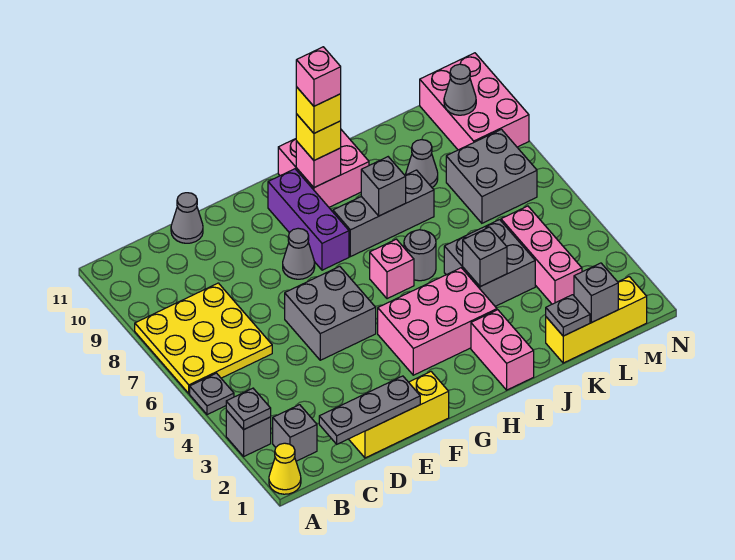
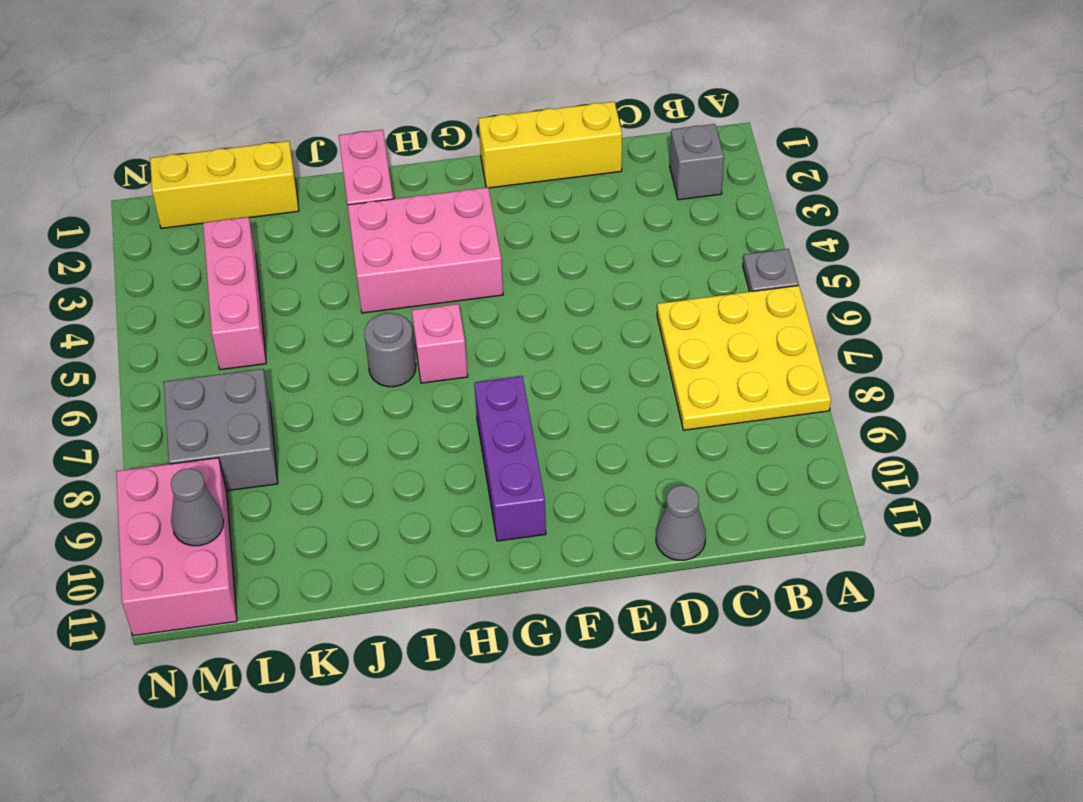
none -> yellow 1x1 cone [269,443,301,494]
none -> grey 1x1 brick [226,410,271,456]
none -> grey 2x2 brick [285,266,376,360]
none -> grey 1x1 cone [283,228,315,279]

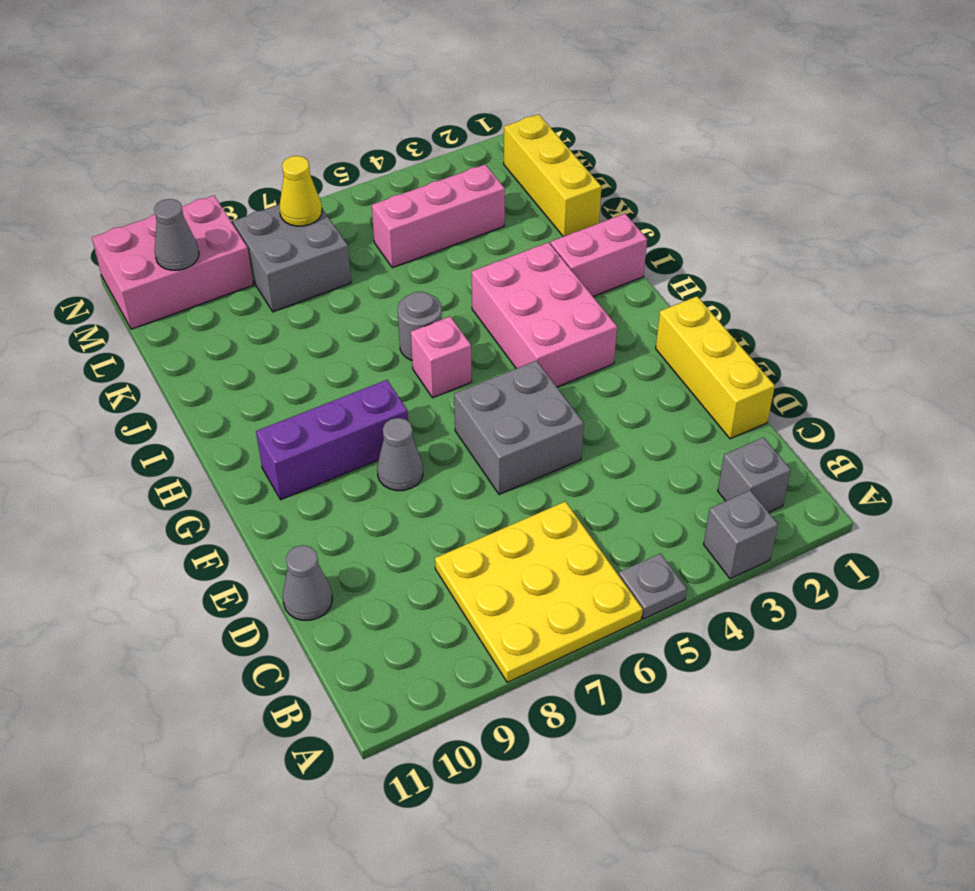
yellow 1x1 cone [279,156,322,226] -> yellow 1x1 cone moved to [269,443,301,494]
none -> grey 1x3 brick [333,170,434,257]
none -> pink 2x2 brick [278,130,369,207]
none -> grey 2x2 brick [444,220,535,306]
none -> grey 1x1 cone [406,140,438,187]

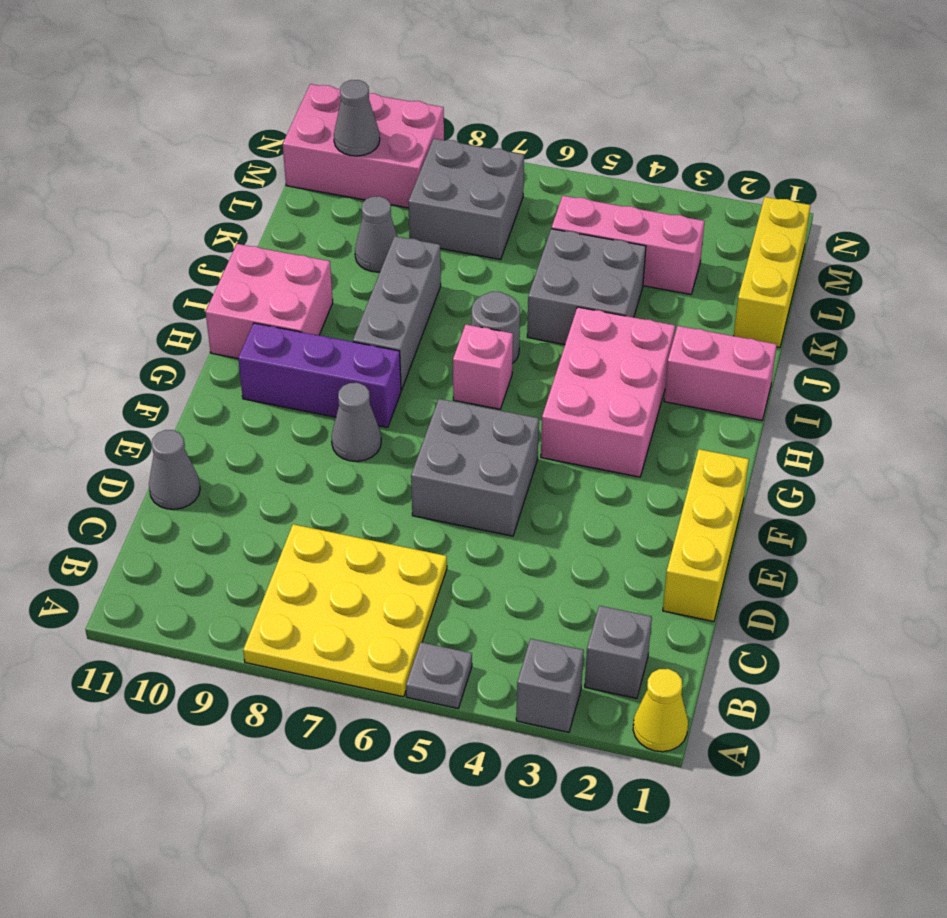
none -> grey 1x1 plate [226,388,271,430]
none -> grey 1x3 plate [319,376,420,444]
none -> pink 1x1 brick [296,141,341,188]
none -> grey 1x1 brick [361,157,406,216]

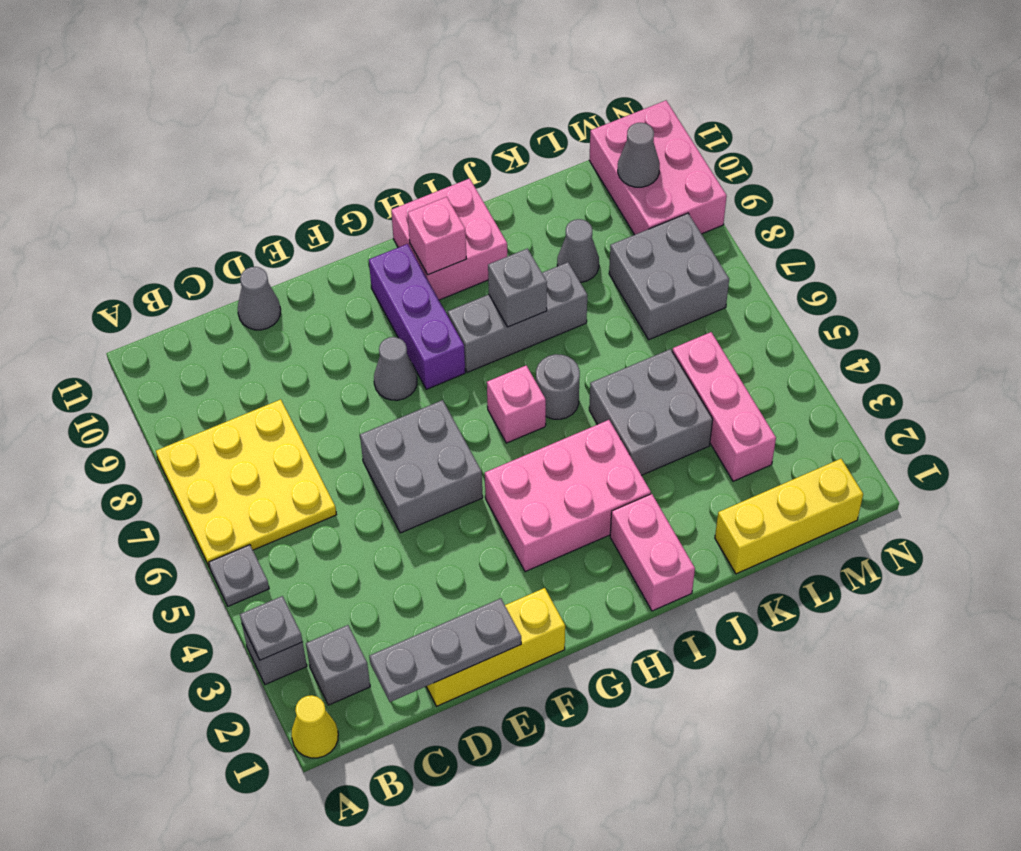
none -> grey 1x1 brick [463,227,507,287]
none -> grey 1x1 plate [546,295,590,336]
none -> grey 1x1 brick [574,263,618,322]
none -> yellow 1x1 brick [296,114,341,160]

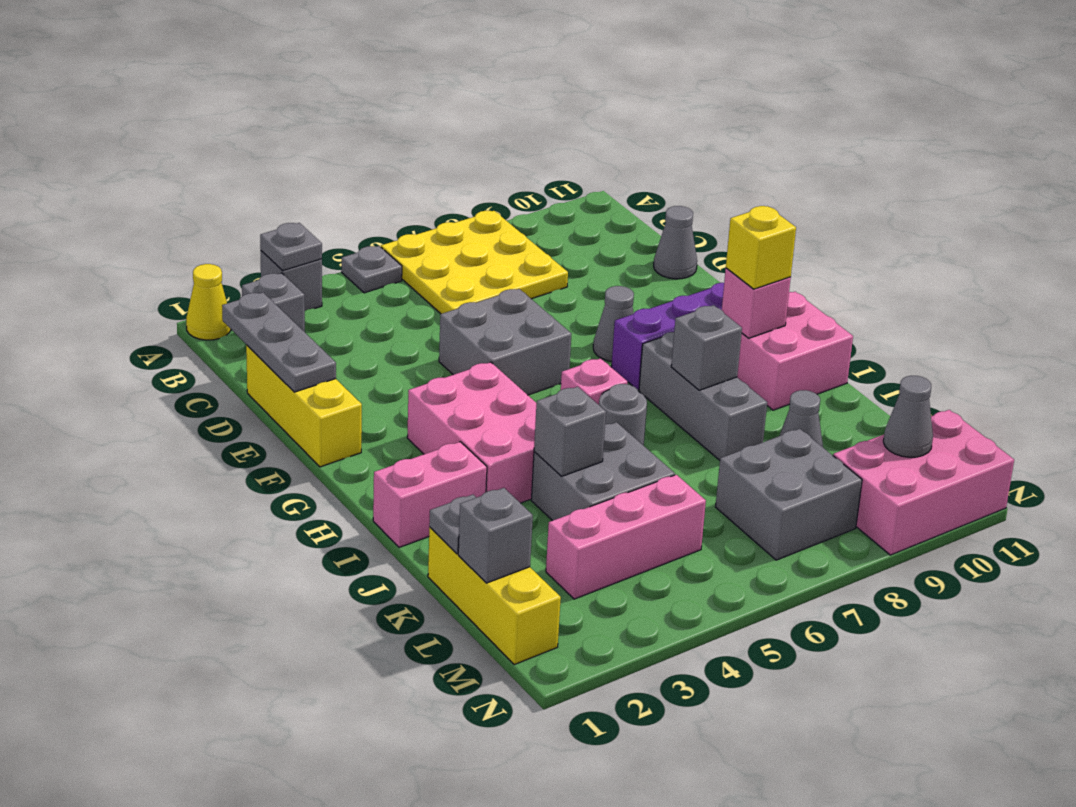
none -> yellow 1x1 brick [296,87,341,133]
none -> pink 1x1 brick [296,47,341,106]

